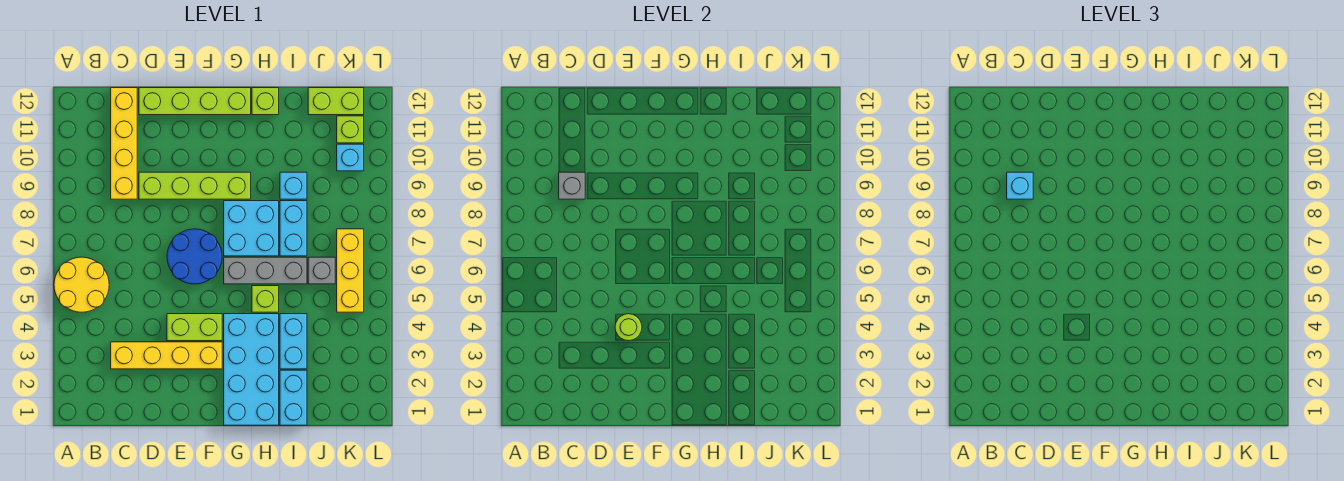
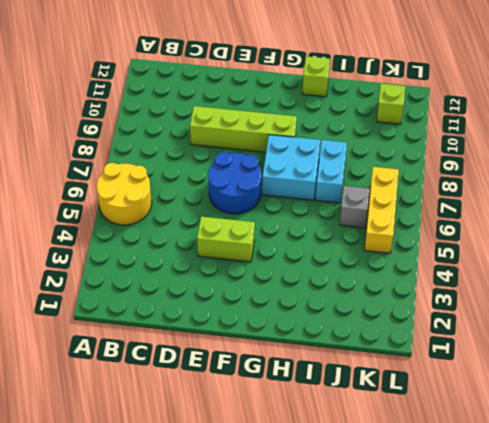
none -> yellow 1x4 brick [111,342,222,369]
none -> yellow 1x4 brick [111,88,137,199]
none -> lime 1x4 brick [139,88,251,115]

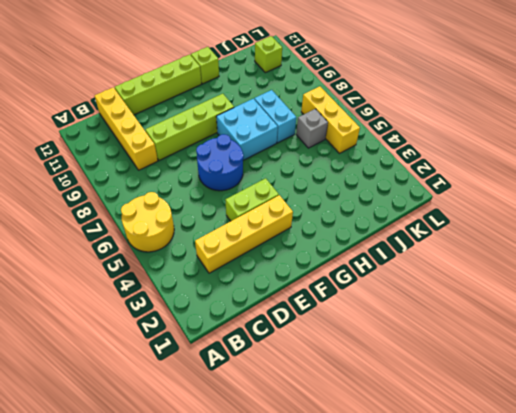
none -> cyan 2x4 brick [224,314,279,425]
none -> grey 1x3 brick [224,257,307,284]
none -> lime 1x1 brick [252,286,279,312]

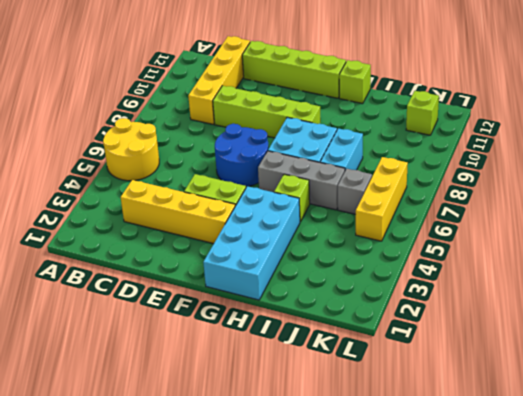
none -> cyan 1x2 brick [280,370,307,425]
none -> cyan 1x2 brick [280,314,307,369]
none -> cyan 1x1 brick [280,172,307,199]

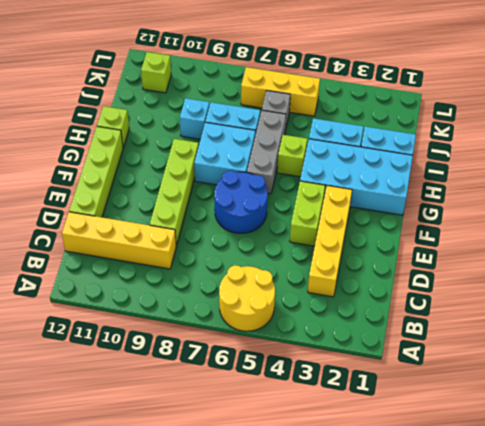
none -> lime 1x2 brick [308,88,364,115]
none -> cyan 1x1 brick [337,144,364,171]
none -> grey 1x1 brick [559,172,585,199]

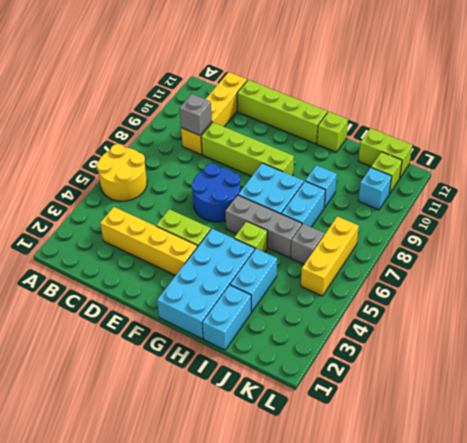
none -> lime 1x1 round brick [615,314,642,341]
none -> cyan 1x1 brick [1007,172,1033,199]

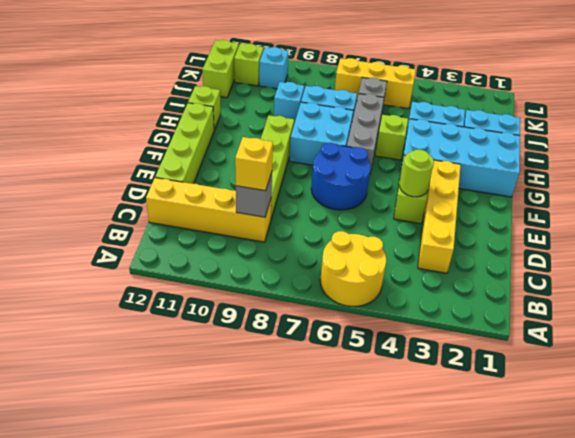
yellow 1x1 brick [235,137,273,191] -> cyan 1x1 brick [1007,172,1033,199]

